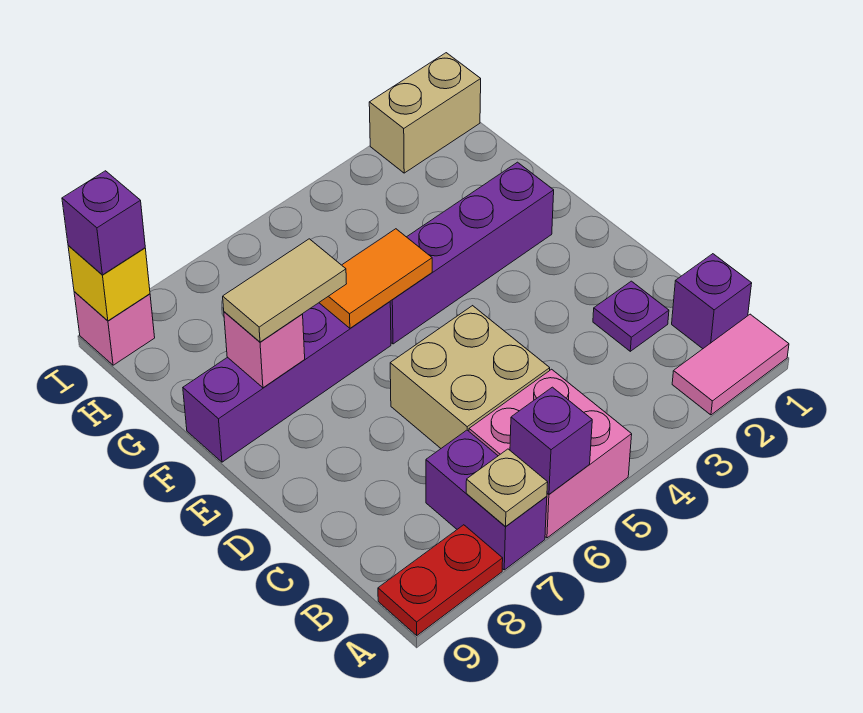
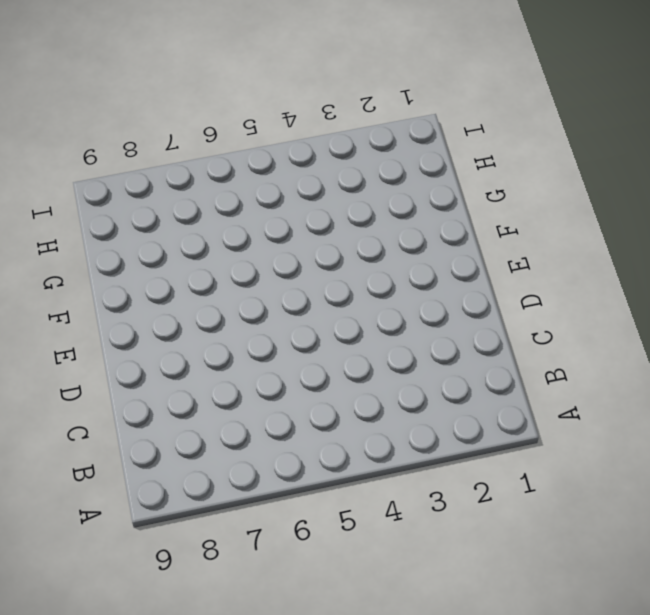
none -> pink 1x2 tile [672,314,789,415]
none -> pink 2x2 brick [469,369,632,538]
none -> purple 1x2 brick [426,430,547,570]

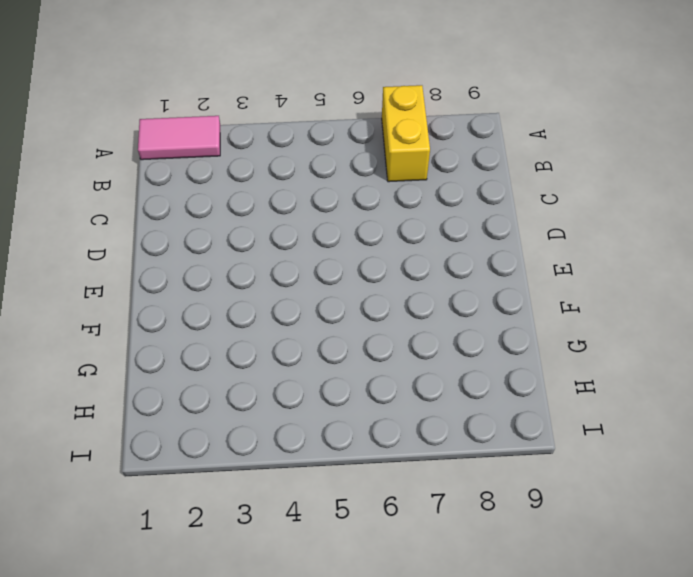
yellow 1x2 brick [382,85,430,182] -> purple 1x2 brick [426,430,547,570]
none -> pink 2x2 brick [469,369,632,538]
none -> red 1x2 plate [378,525,503,635]
none -> purple 1x1 brick [672,254,752,349]

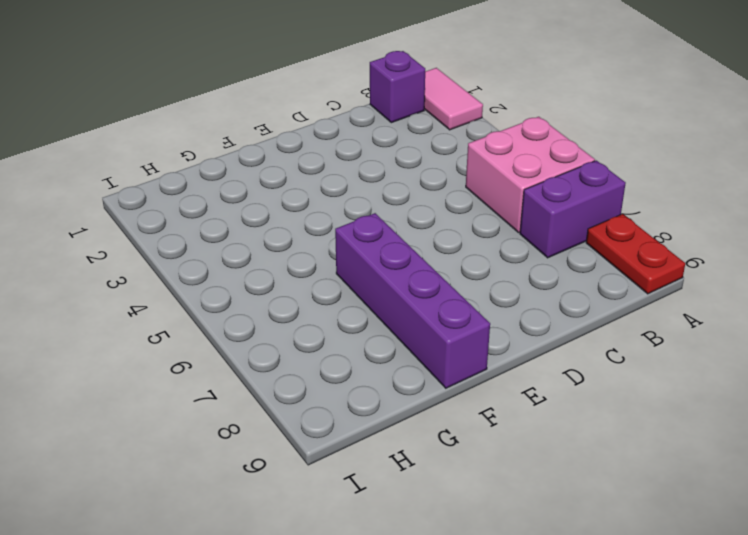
none -> purple 1x1 plate [593,281,669,351]
none -> tan 2x2 brick [390,306,550,448]
none -> purple 1x4 brick [390,162,554,344]

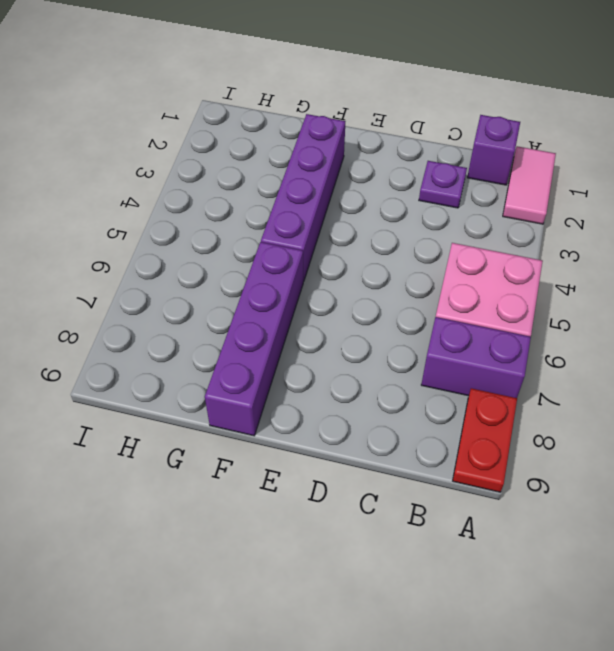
none -> tan 2x2 brick [390,306,550,448]
none -> tan 1x2 brick [369,53,481,173]
none -> pink 1x1 brick [74,292,155,365]

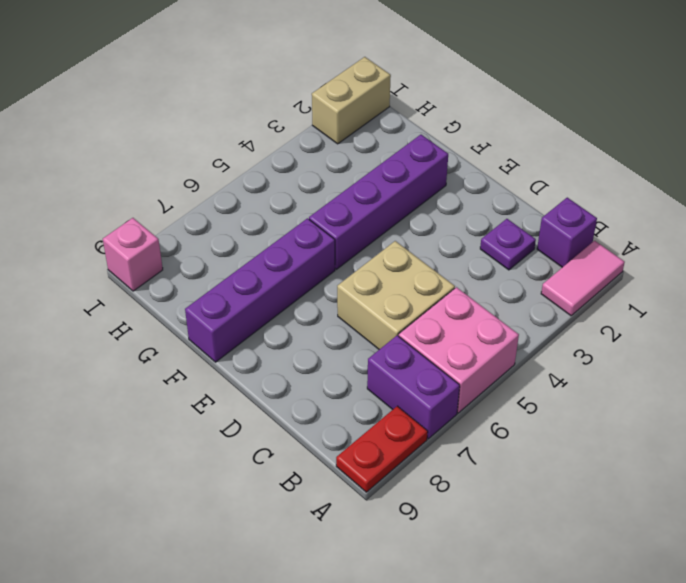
none -> purple 1x1 brick [510,387,592,494]
none -> tan 1x1 plate [466,449,548,526]
none -> orange 1x2 tile [319,229,432,328]

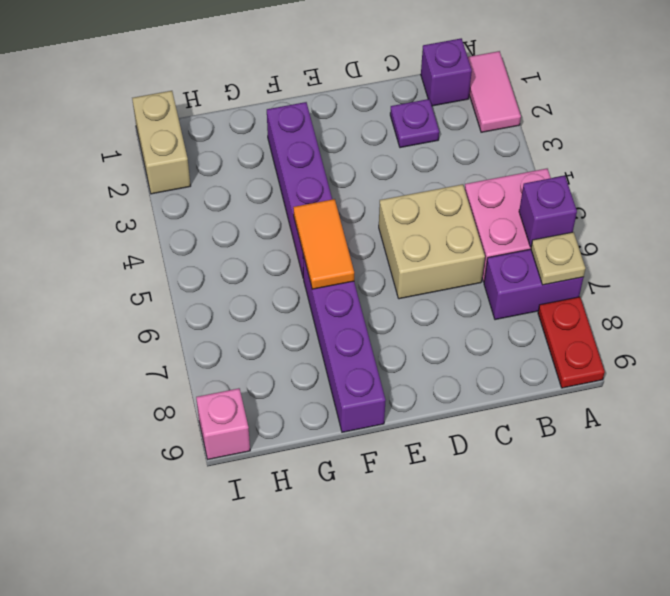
none -> pink 1x1 brick [224,312,305,388]
none -> yellow 1x1 brick [68,246,150,321]
none -> tan 1x2 tile [223,239,346,342]

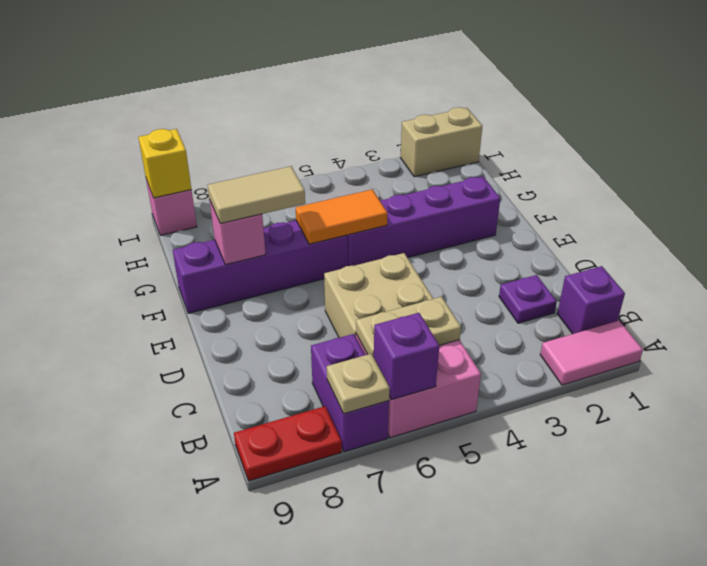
tan 1x2 plate [356,297,461,357] -> none
none -> purple 1x1 brick [62,171,145,275]

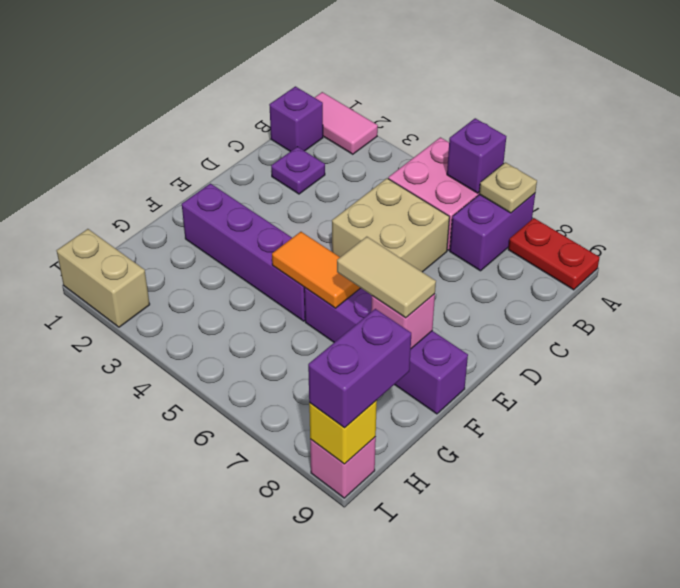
purple 1x2 brick [308,309,411,428] -> purple 1x1 brick [62,171,145,275]

